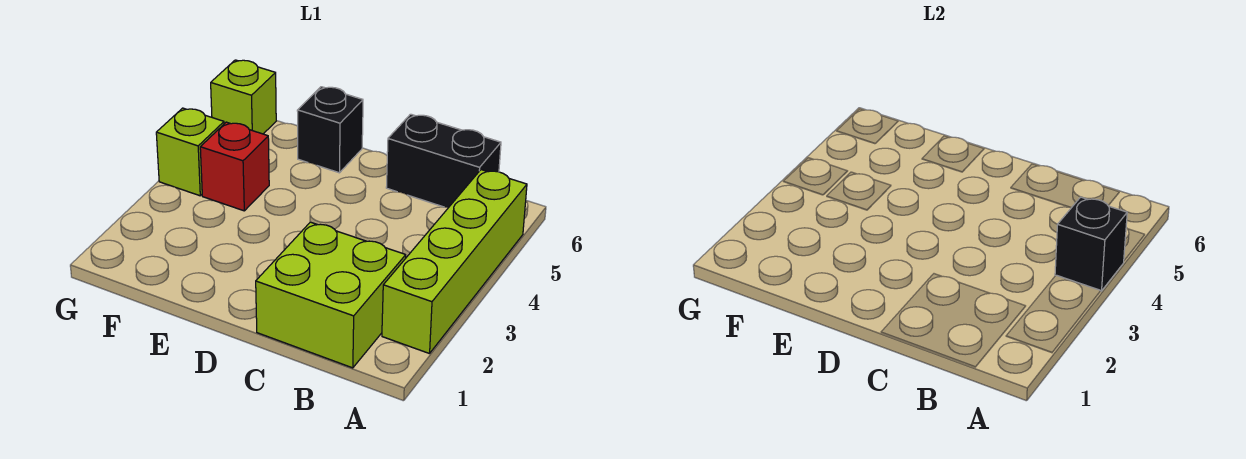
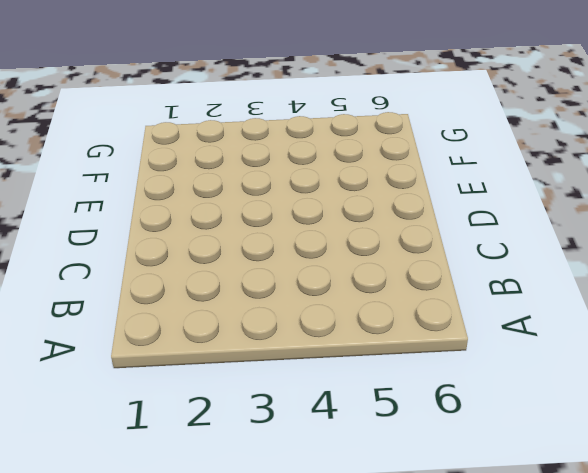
none -> lime 1x4 brick [382,170,527,354]
none -> lime 2x2 brick [256,222,406,368]

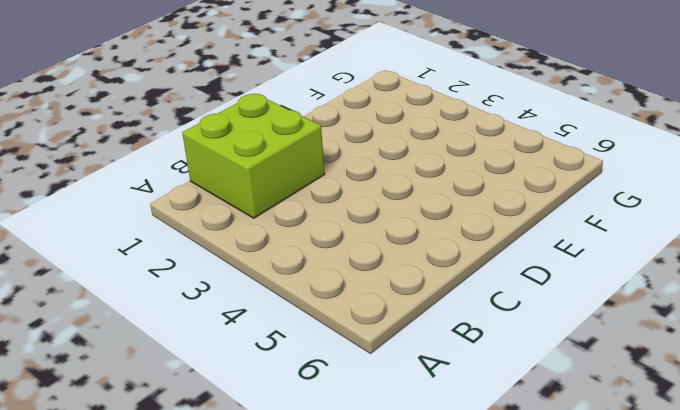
none -> lime 1x4 brick [382,170,527,354]
none -> black 1x2 brick [386,114,501,208]

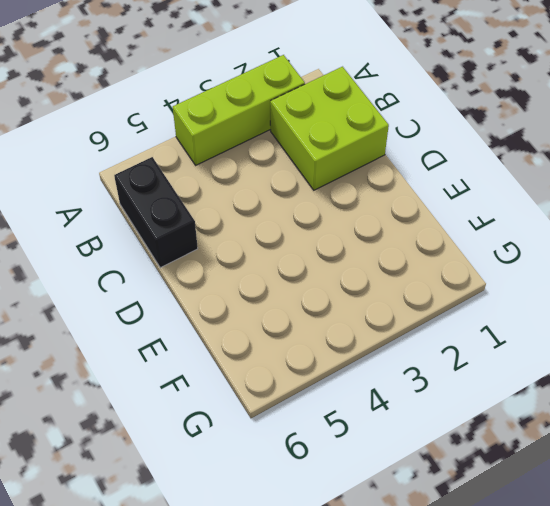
lime 1x3 brick [173,55,305,165] -> lime 1x4 brick [382,170,527,354]
none -> black 1x1 brick [297,87,363,173]
none -> red 1x1 brick [200,122,269,211]

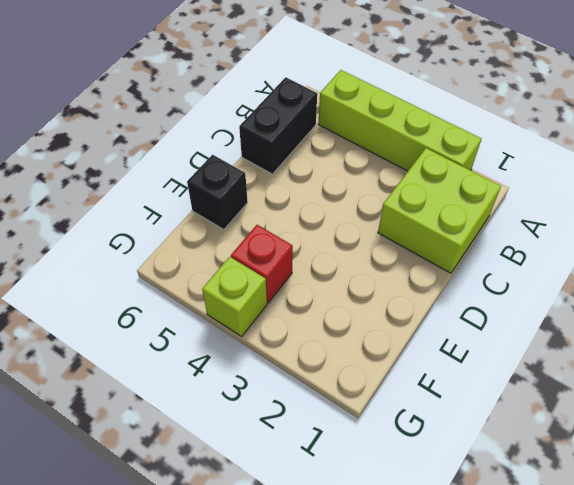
none -> lime 1x1 brick [211,60,276,134]
none -> black 1x1 brick [1055,197,1127,291]

